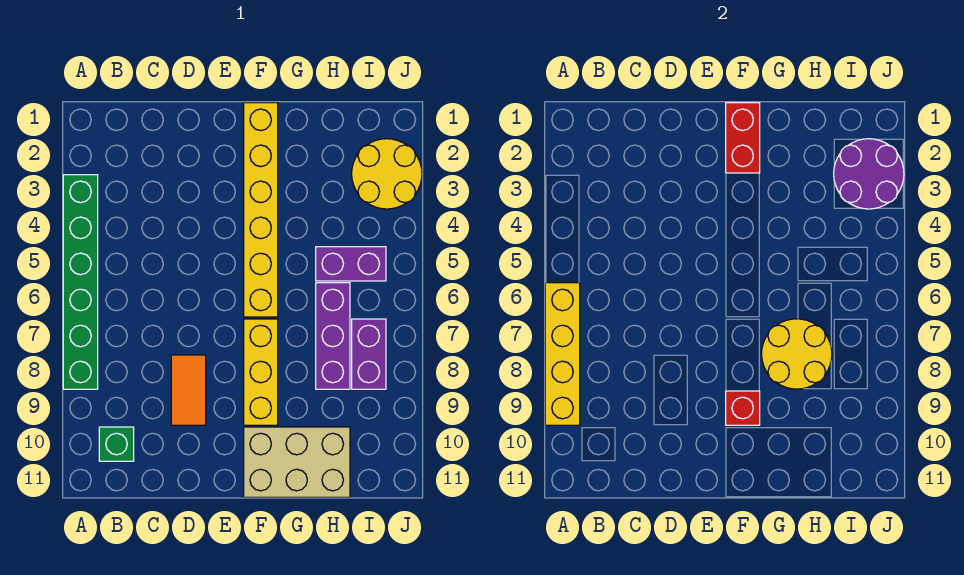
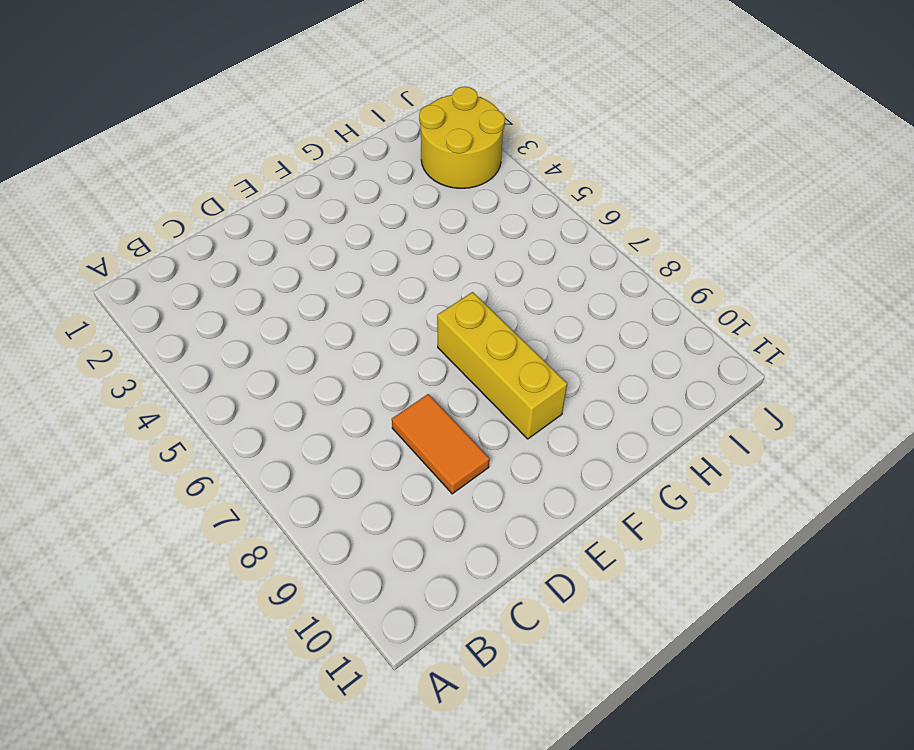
none -> green 1x6 brick [63,175,98,389]
none -> green 1x1 brick [99,427,134,461]
none -> yellow 1x6 brick [244,103,278,317]

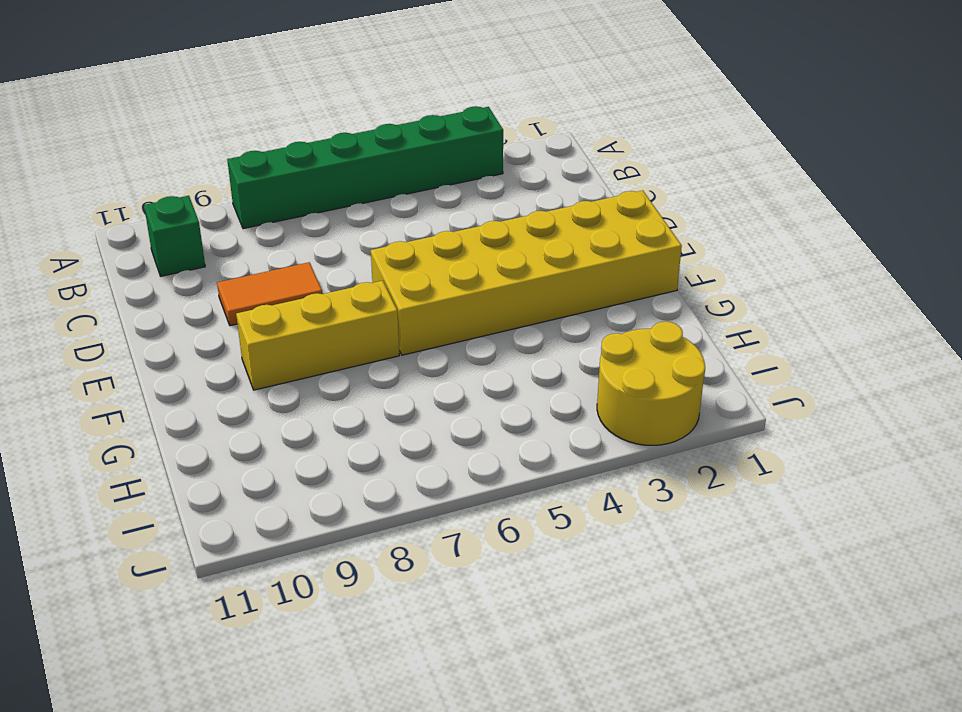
yellow 2x6 brick [371,190,682,355] -> yellow 1x6 brick [244,103,278,317]
none -> tan 2x3 brick [244,427,350,497]
none -> purple 1x2 brick [316,247,386,281]
none -> purple 1x3 brick [316,283,350,389]

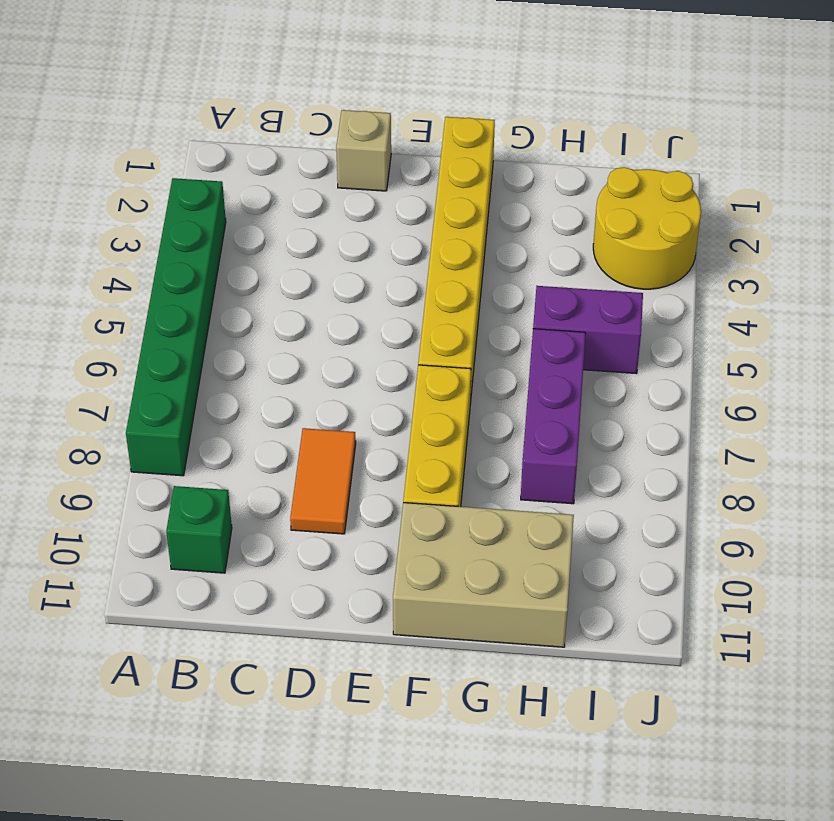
tan 1x1 brick [336,110,391,191] -> none
none -> purple 1x2 brick [352,319,386,389]
none -> yellow 1x4 brick [545,283,580,425]
none -> red 1x2 brick [726,103,760,173]

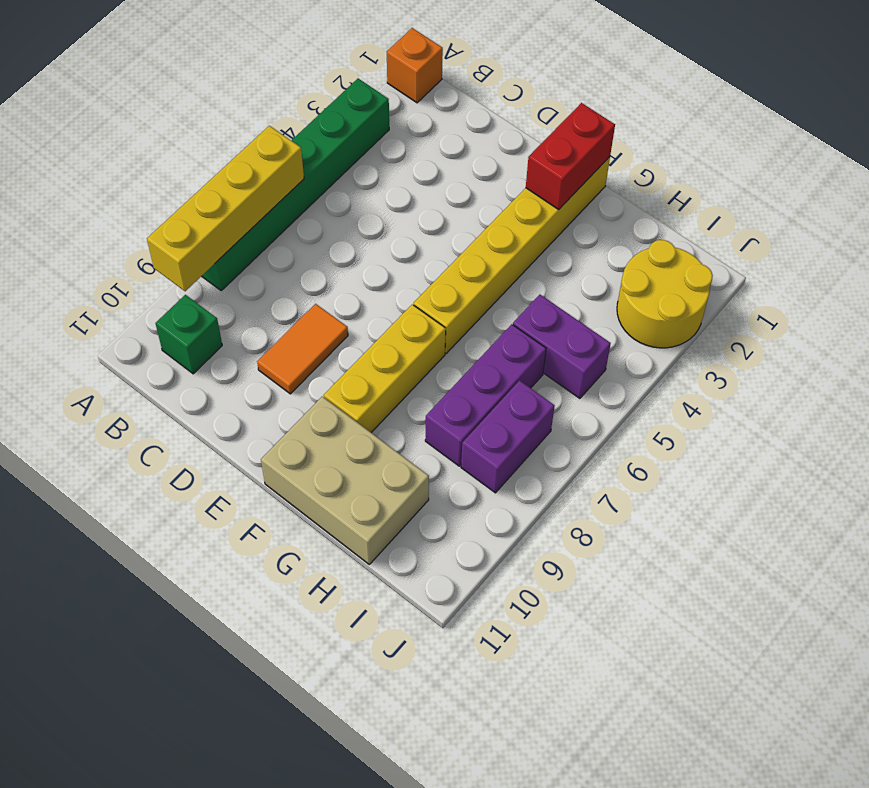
orange 1x1 brick [387,28,443,103] -> none
none -> red 1x1 brick [726,391,760,425]
none -> yellow 2x2 round brick [762,319,832,389]
none -> purple 2x2 round brick [834,139,904,209]

